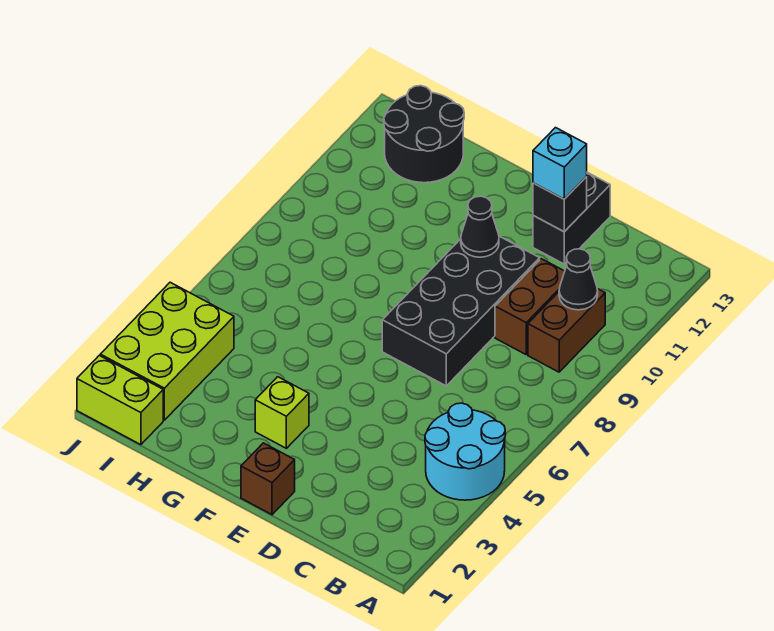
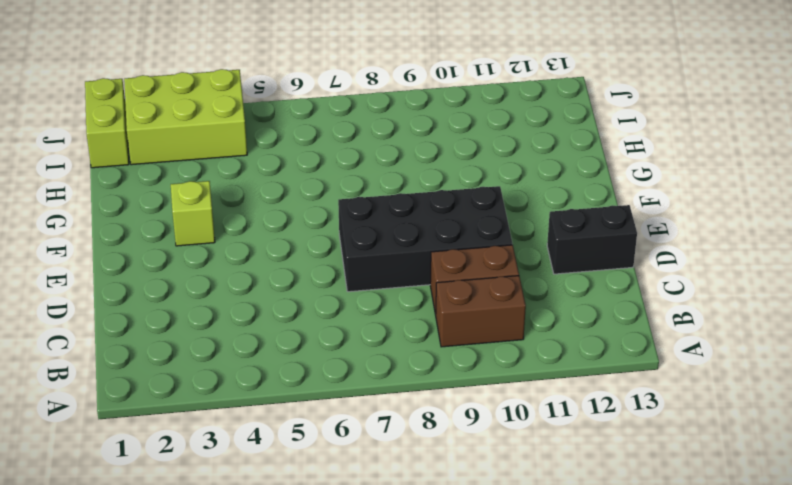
none -> cyan 2x2 round brick [425,403,505,500]
none -> brown 1x1 brick [241,443,295,515]
none -> black 2x2 round brick [384,86,464,183]

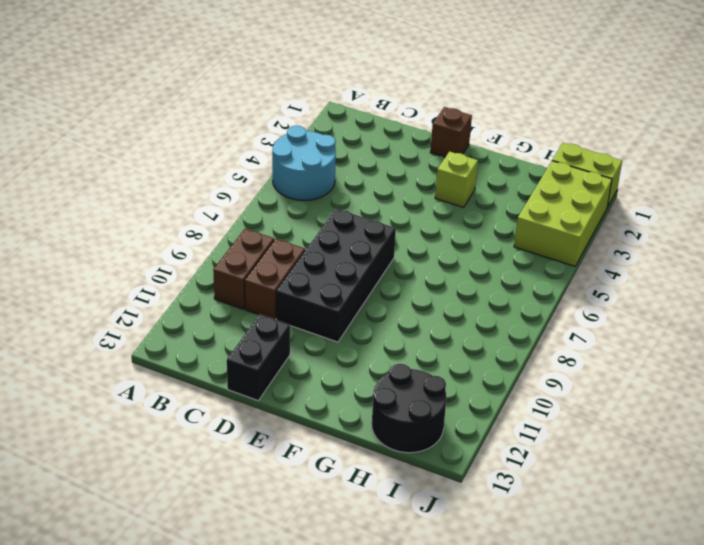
none -> black 1x1 cone [559,249,598,310]
none -> black 1x1 brick [533,177,587,232]
none -> black 1x1 cone [461,196,499,257]

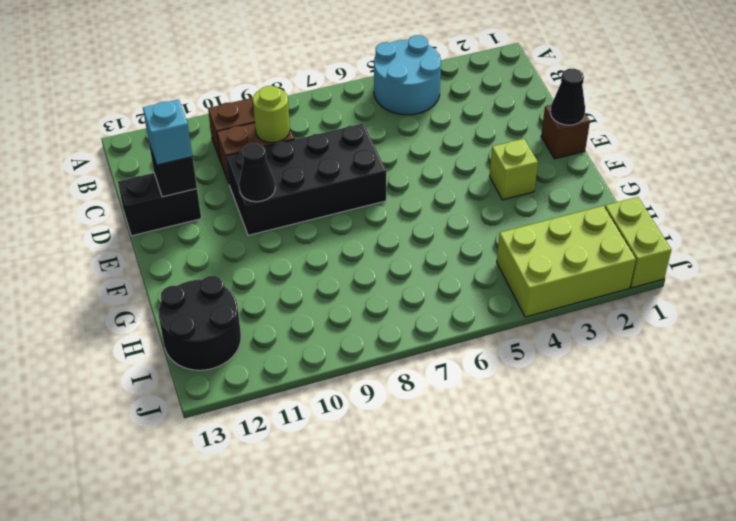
lime 1x1 round brick [253,86,290,143] -> none
black 1x1 cone [550,69,585,125] -> black 1x1 cone moved to [559,249,598,310]

